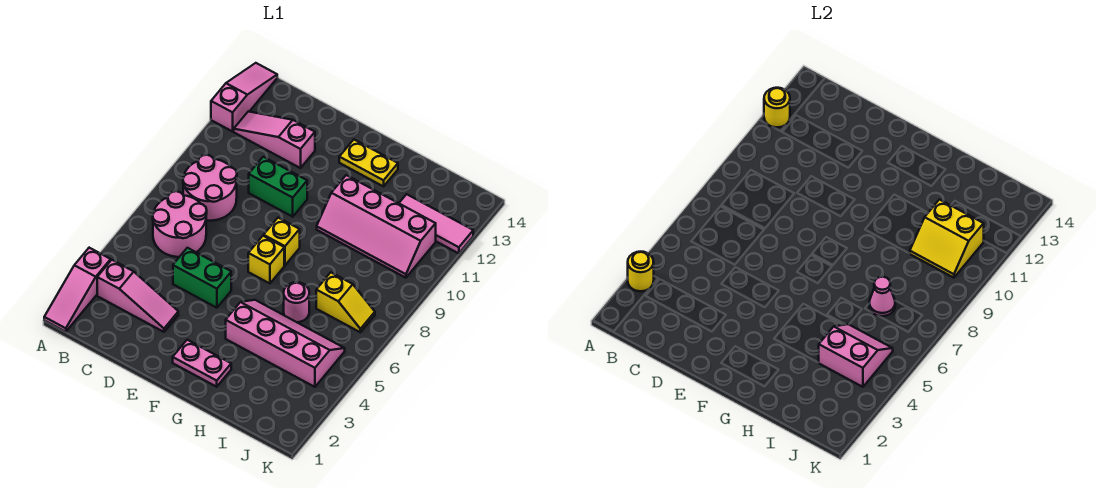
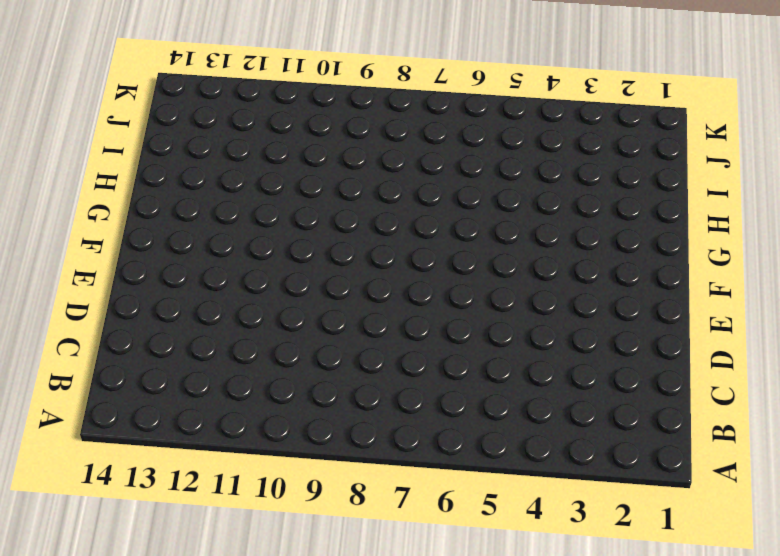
none -> pink 1x3 slope [44,248,111,332]
none -> pink 1x3 slope [211,63,277,131]
none -> pink 1x3 slope [97,260,178,332]

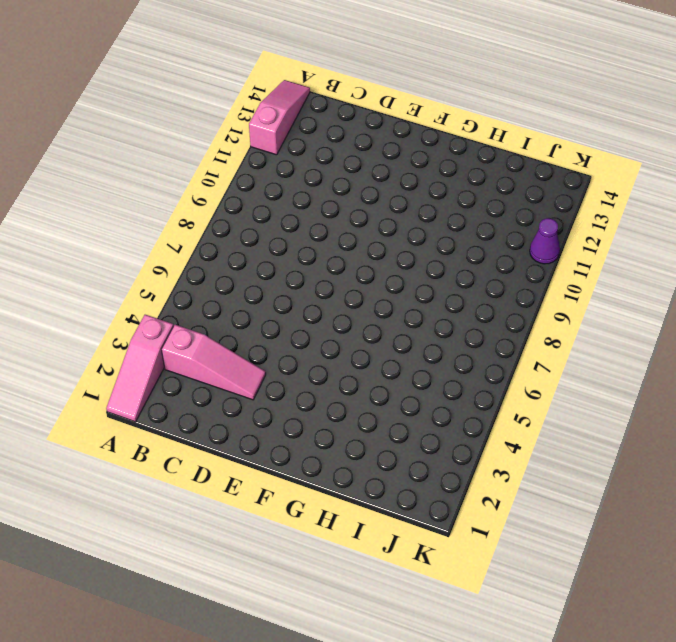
purple 1x1 cone [530,218,560,264] -> none
none -> pink 2x2 round brick [153,191,207,257]
none -> pink 2x2 round brick [183,155,237,221]
none -> pink 1x3 slope [234,111,315,168]

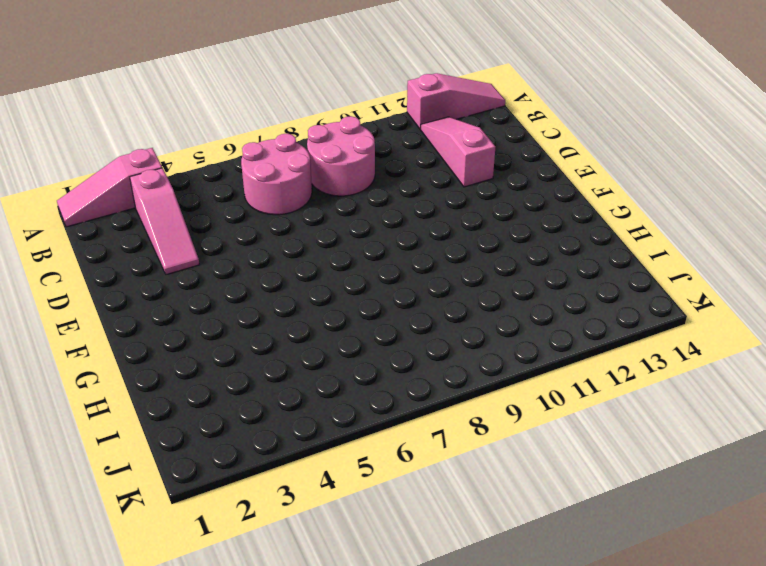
none -> green 1x2 brick [173,248,231,308]
none -> green 1x2 brick [249,157,307,217]
none -> pink 1x2 plate [173,340,231,387]

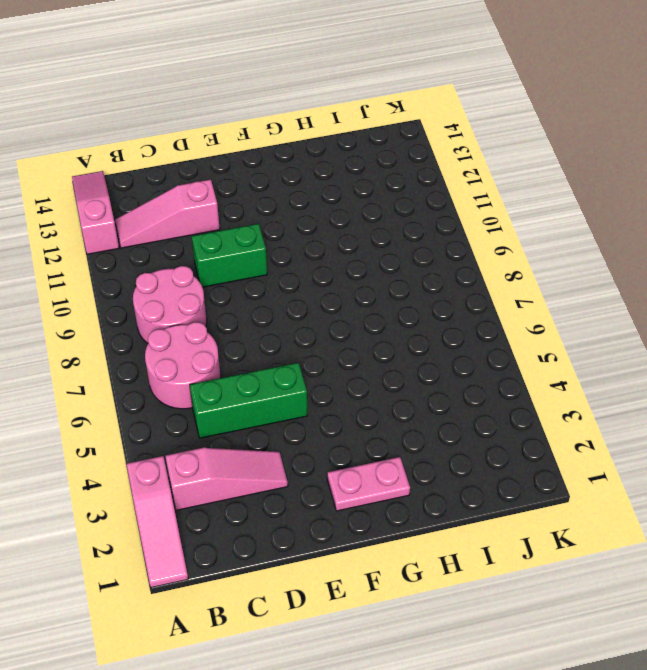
green 1x3 brick [190,363,307,438] -> green 1x2 brick [173,248,231,308]
none -> yellow 1x1 brick [248,236,284,283]
none -> yellow 1x1 brick [264,218,300,265]
none -> yellow 1x2 plate [339,140,398,186]

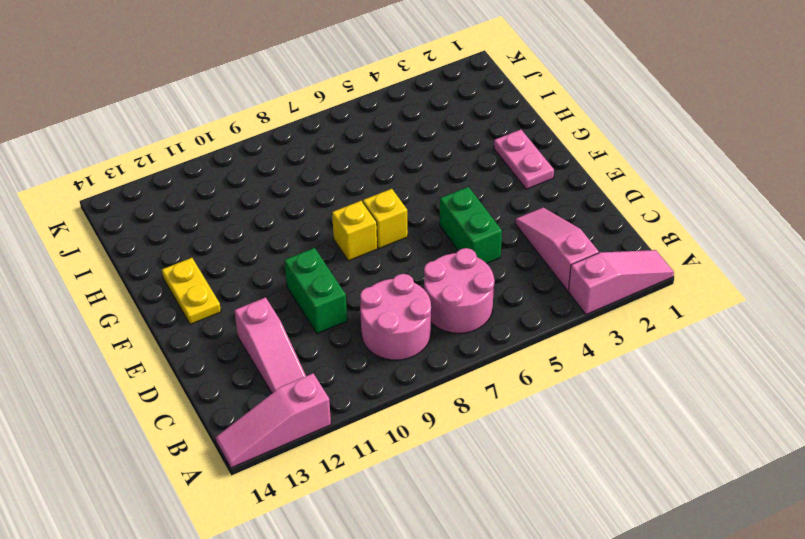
none -> pink 2x4 slope [226,300,345,387]
none -> pink 2x4 slope [317,175,436,278]
none -> pink 1x1 round brick [284,282,309,322]

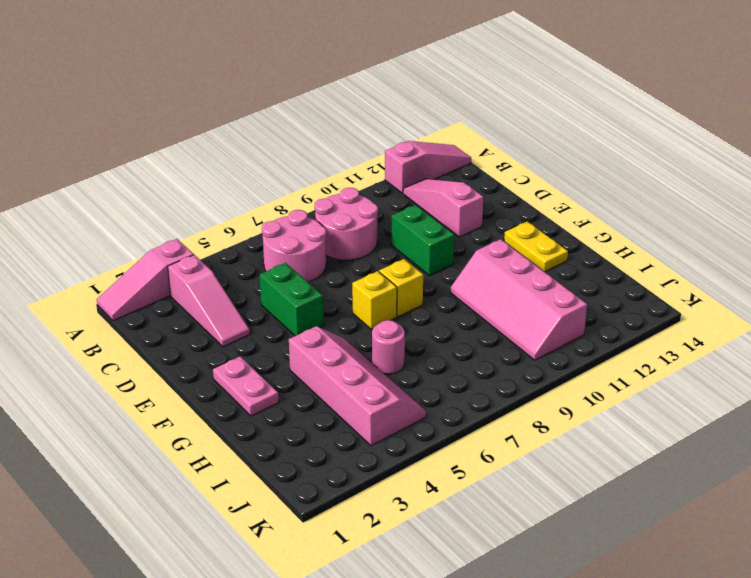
none -> yellow 1x2 slope [316,273,375,332]
none -> pink 1x3 tile [399,194,473,253]
none -> yellow 1x1 round brick [628,252,654,291]

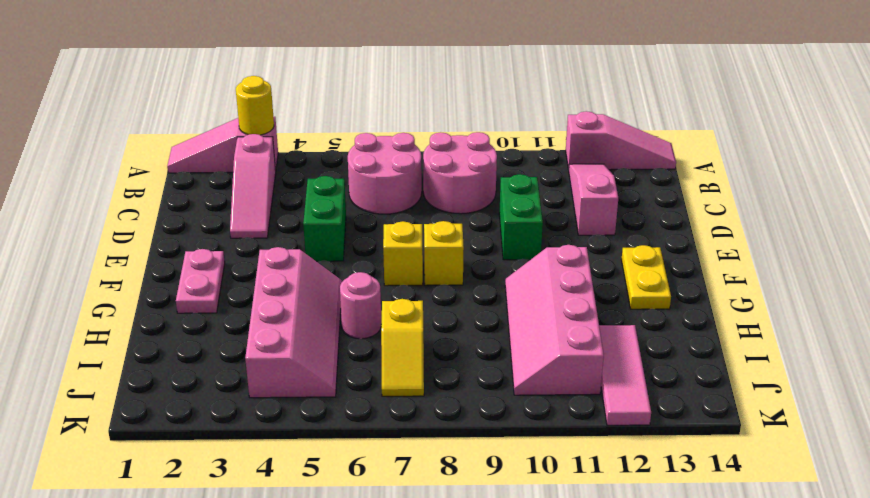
none -> yellow 1x1 round brick [764,88,790,127]
none -> pink 2x2 slope [819,324,893,387]
none -> pink 1x1 cone [869,277,895,316]

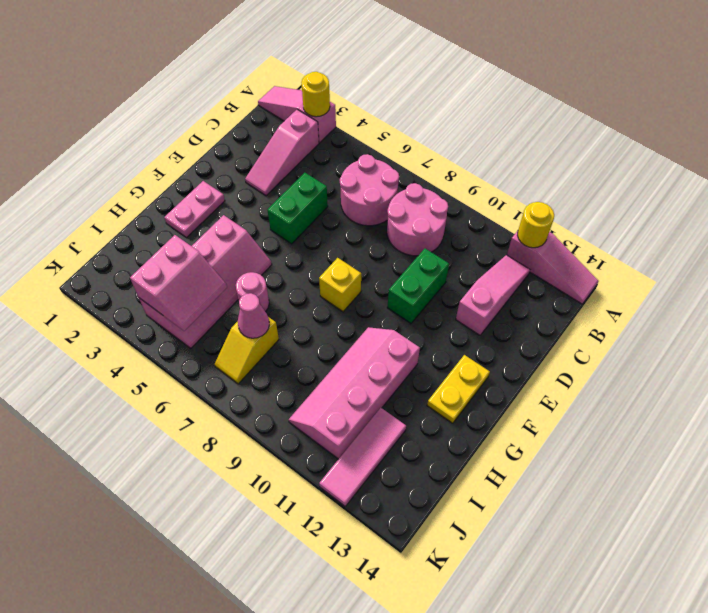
none -> yellow 1x1 brick [248,236,284,283]
none -> yellow 2x2 slope [909,200,984,278]

